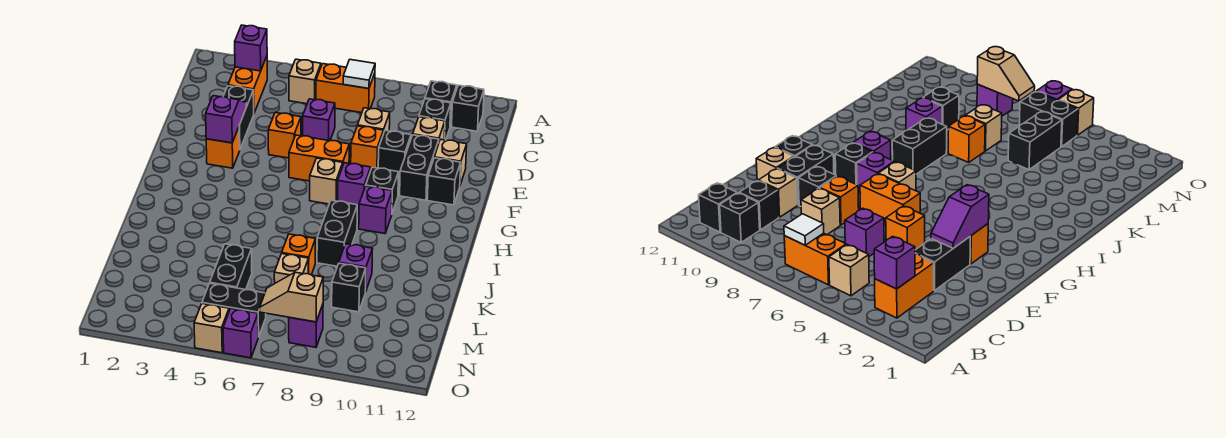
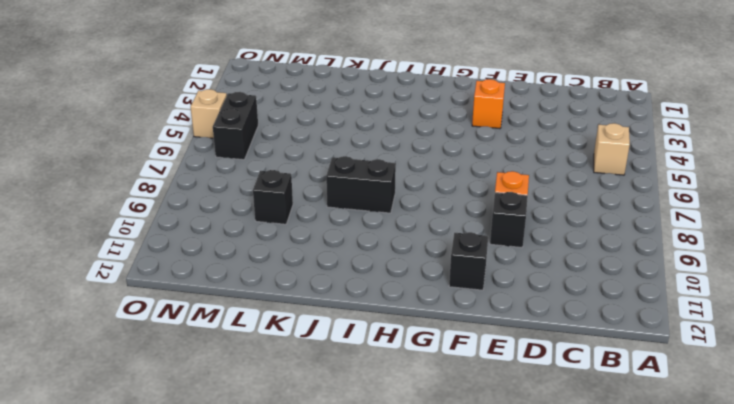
none -> orange 1x2 brick [228,56,267,113]
none -> orange 1x2 brick [316,64,375,113]
none -> black 1x1 brick [425,81,457,126]
none -> black 1x1 brick [452,85,484,131]

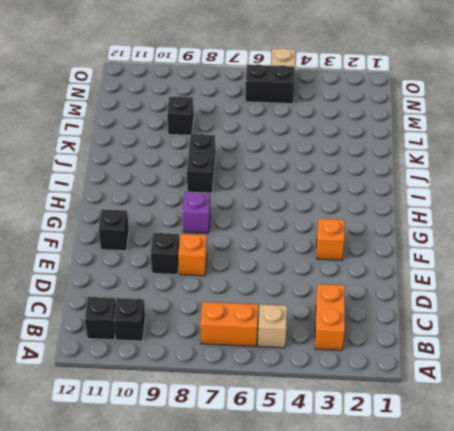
none -> black 1x1 brick [419,99,451,140]
none -> black 1x2 brick [223,86,254,149]
none -> purple 1x1 brick [303,99,335,141]
none -> tan 1x1 brick [358,108,390,134]

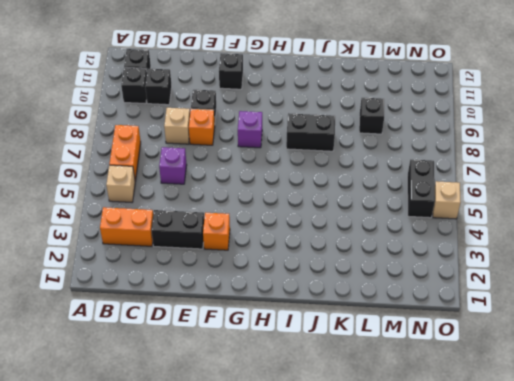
none -> tan 1x1 brick [413,117,445,141]
none -> orange 1x1 brick [268,112,301,158]
none -> black 1x2 brick [400,135,439,200]
none -> tan 1x1 brick [434,139,467,185]

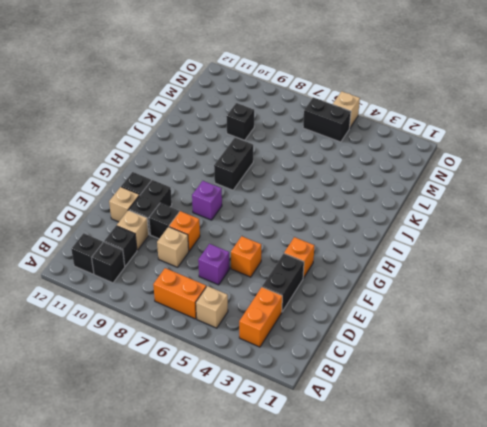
none -> orange 1x2 brick [289,135,349,181]
none -> tan 1x1 brick [310,158,343,204]
none -> black 1x1 brick [366,167,399,213]
none -> purple 1x1 brick [359,186,392,234]

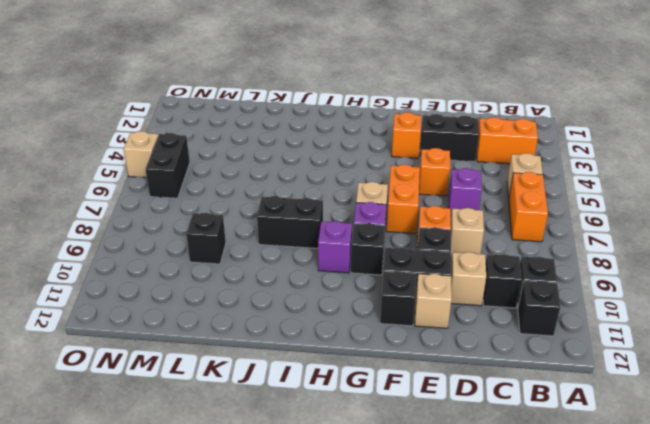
none -> orange 1x1 brick [282,234,315,275]
none -> purple 1x1 brick [339,244,373,292]
none -> black 1x2 brick [210,244,252,290]
none -> tan 1x1 brick [274,254,308,283]

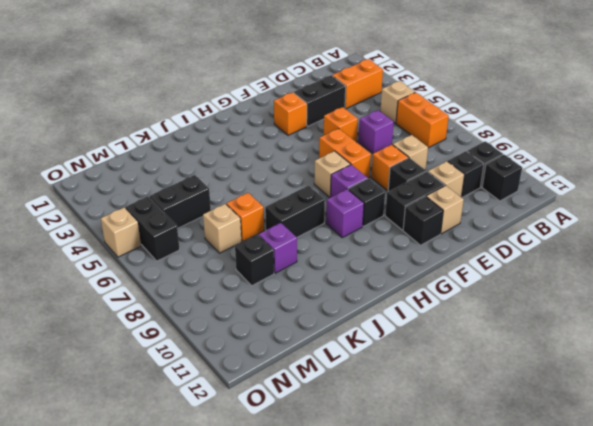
none -> purple 1x1 brick [289,305,323,347]
none -> purple 1x1 brick [223,309,258,358]
none -> purple 1x1 brick [235,25,267,71]
none -> white 1x1 tile [343,60,375,89]

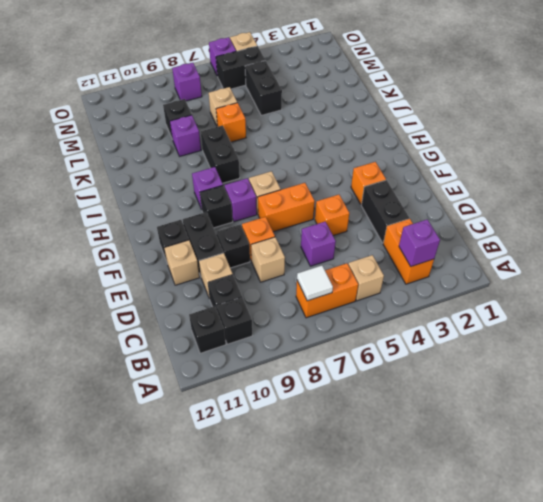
none -> purple 1x2 slope [206,96,246,143]
none -> tan 1x2 slope [260,272,323,322]

